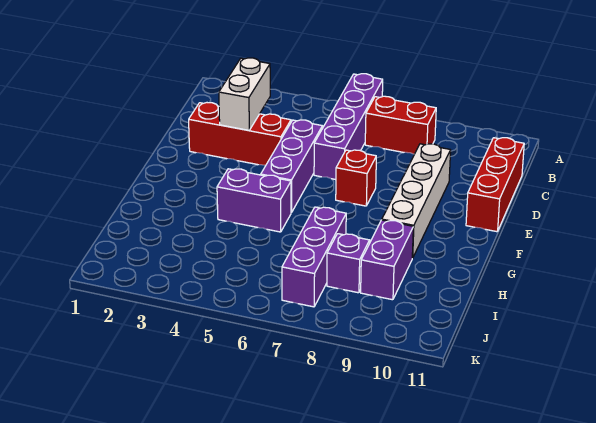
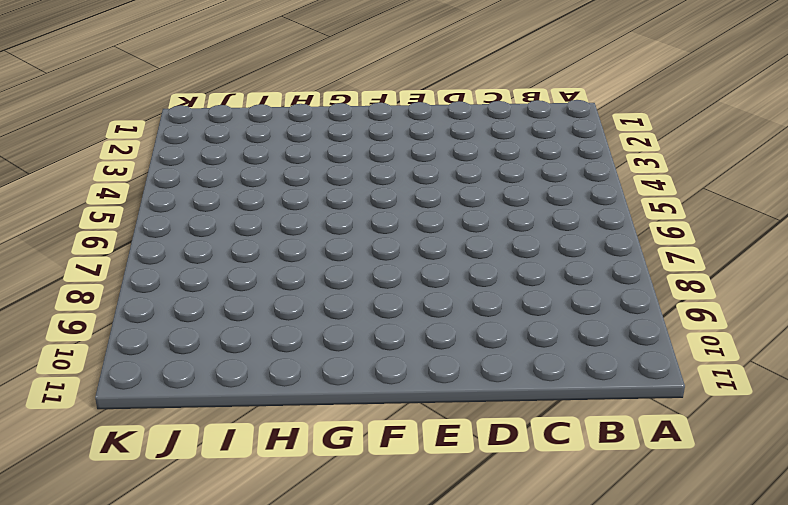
none -> purple 1x4 brick [314,74,383,180]
none -> red 1x2 brick [365,96,436,154]
none -> red 1x3 brick [466,138,524,232]

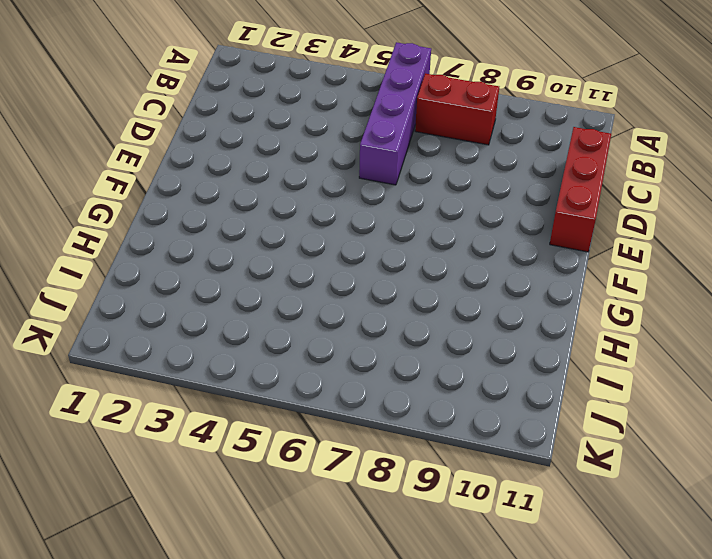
none -> red 1x3 brick [189,103,291,166]
none -> purple 1x3 brick [261,120,323,213]
none -> white 1x4 brick [382,144,451,258]

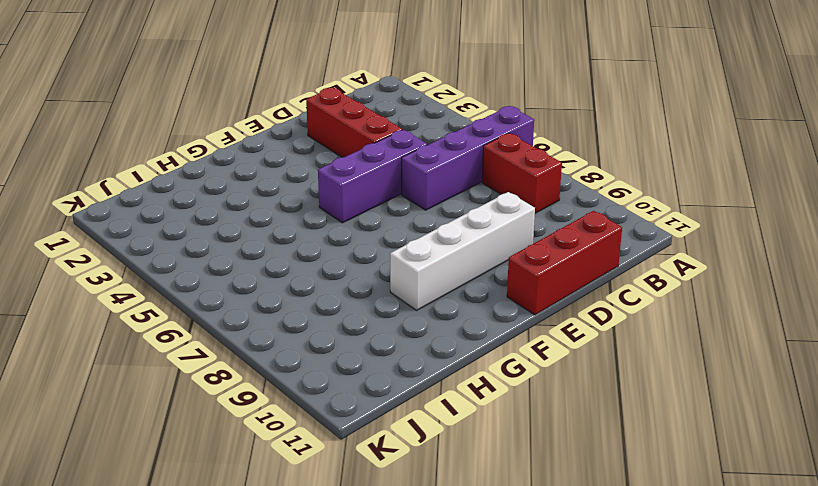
none -> red 1x1 brick [336,150,376,206]
none -> purple 1x2 brick [217,169,291,232]
none -> purple 1x3 brick [282,207,346,307]

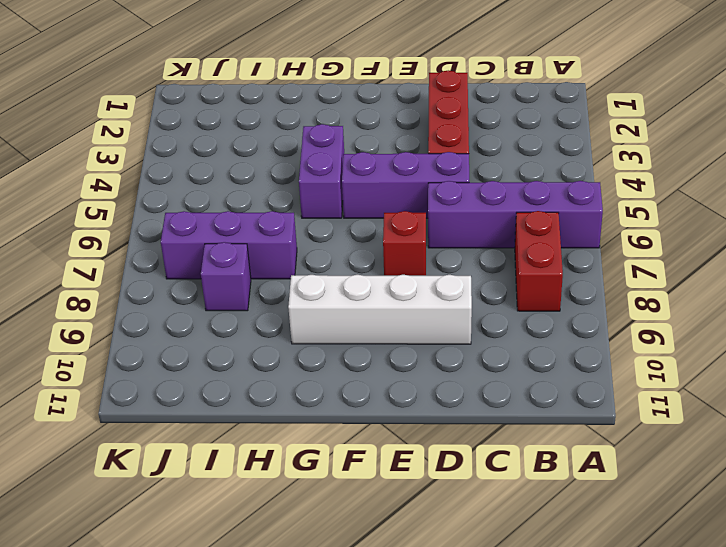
none -> red 1x3 brick [466,138,524,232]
none -> purple 1x2 brick [361,220,413,300]
none -> white 1x2 brick [219,58,270,130]

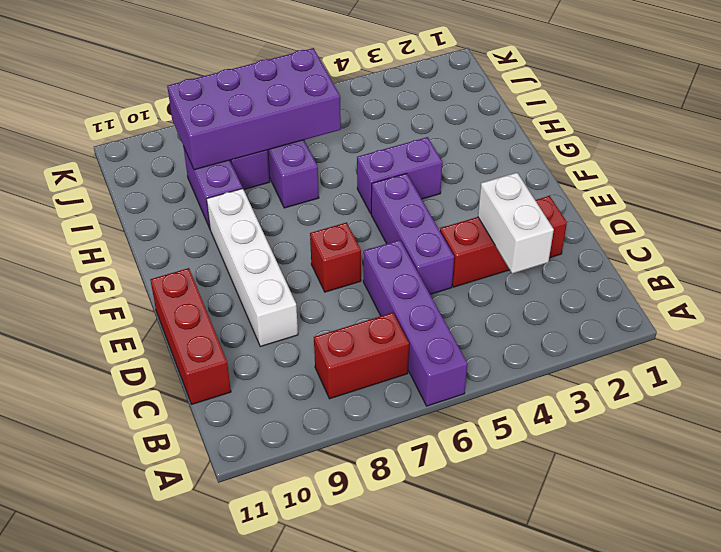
purple 2x4 brick [167,48,341,170] -> none

